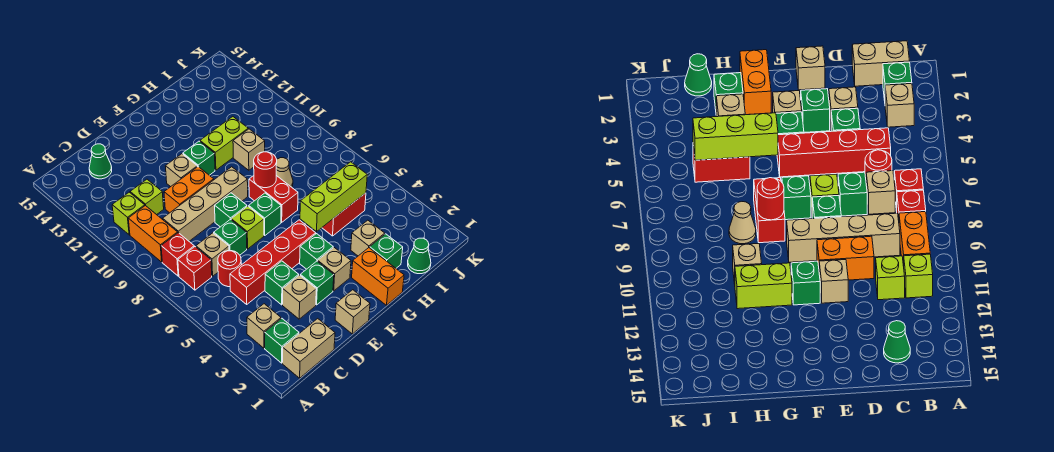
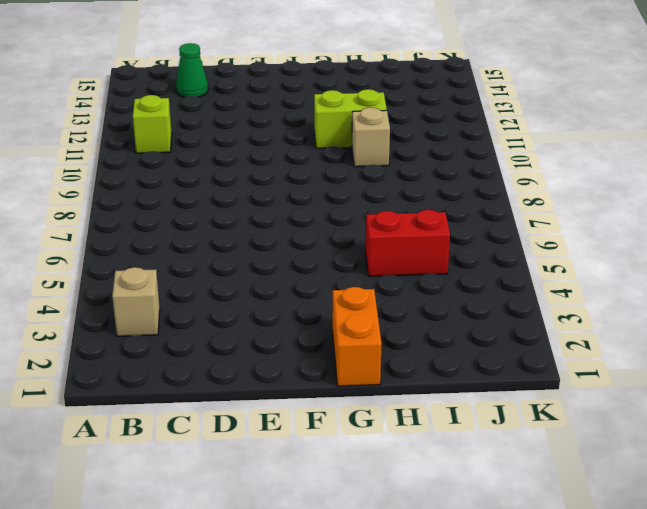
none -> tan 1x2 brick [282,319,335,378]
none -> green 1x1 brick [265,318,299,363]
none -> red 1x1 brick [178,247,212,290]
none -> red 1x1 brick [161,233,194,276]

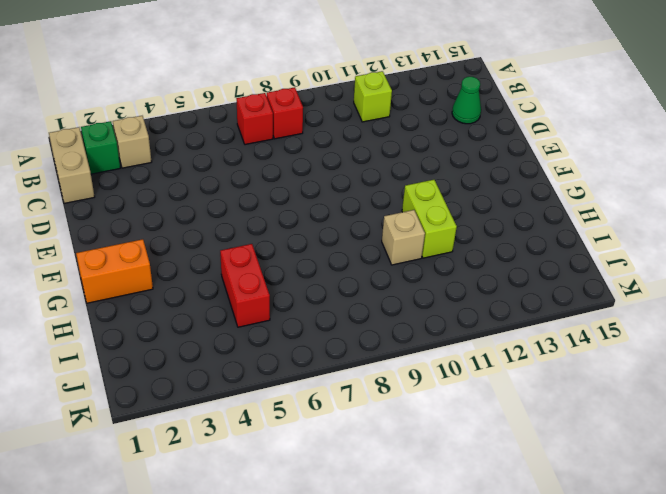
none -> orange 1x2 brick [128,205,178,262]
none -> red 1x4 brick [230,220,316,304]
none -> red 1x1 round brick [218,251,241,287]
none -> tan 1x1 brick [196,233,229,276]

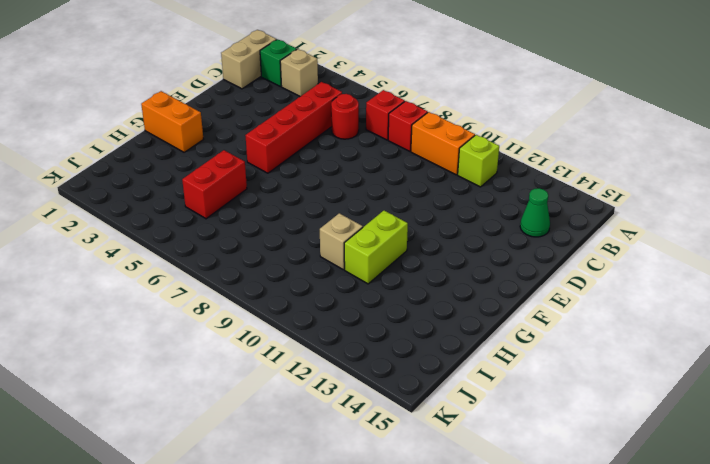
none -> tan 1x1 brick [196,233,229,276]
none -> tan 1x4 brick [163,167,248,241]
none -> lime 1x1 brick [130,179,164,215]
none -> tan 1x1 brick [283,275,316,319]

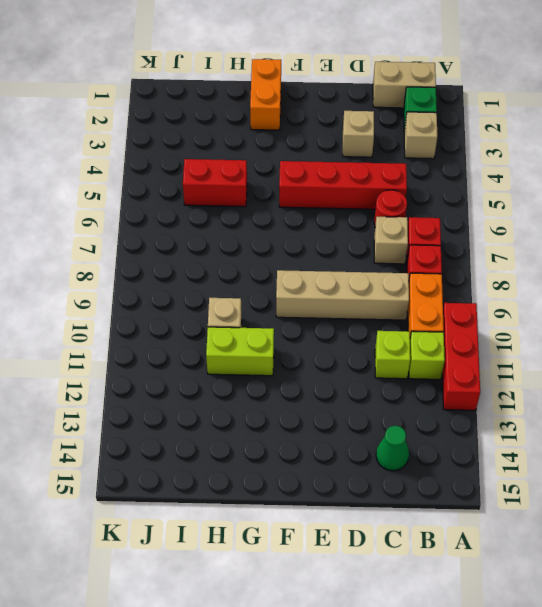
red 1x3 brick [442,303,480,410] -> none
none -> green 1x1 brick [265,261,299,305]
none -> green 1x1 brick [214,219,247,255]
none -> orange 1x2 brick [164,167,214,213]
none -> tan 1x1 brick [335,290,370,334]

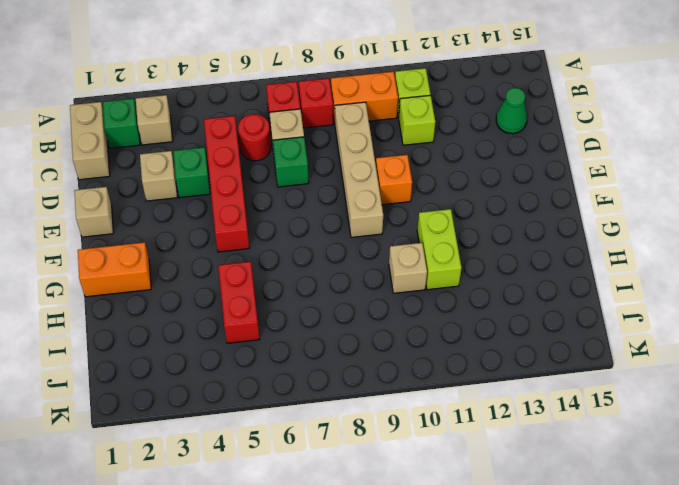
orange 1x1 brick [376,155,412,205] -> orange 1x2 brick [164,167,214,213]
none -> green 1x1 brick [300,261,334,305]
none -> lime 1x1 brick [231,206,264,249]
none -> green 1x1 brick [215,193,247,227]
none -> tan 1x1 brick [166,154,197,187]

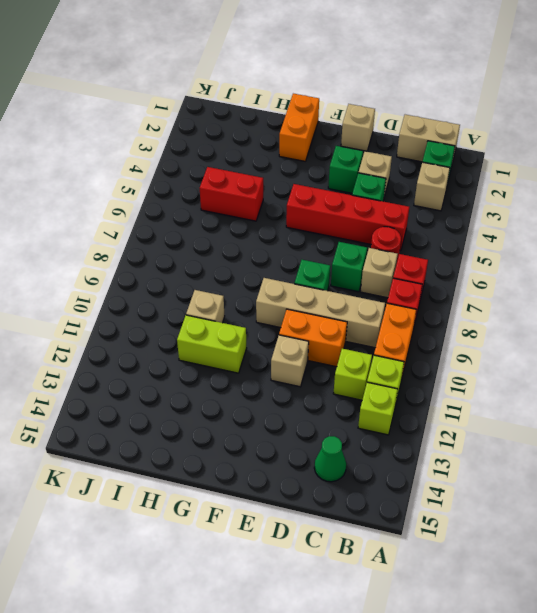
lime 1x1 brick [358,382,398,435] -> lime 1x1 brick moved to [231,206,264,249]
none -> tan 1x1 brick [318,248,351,291]
none -> green 1x1 brick [300,234,333,269]
none -> green 1x1 brick [249,193,281,235]
none -> green 1x1 brick [183,141,215,175]

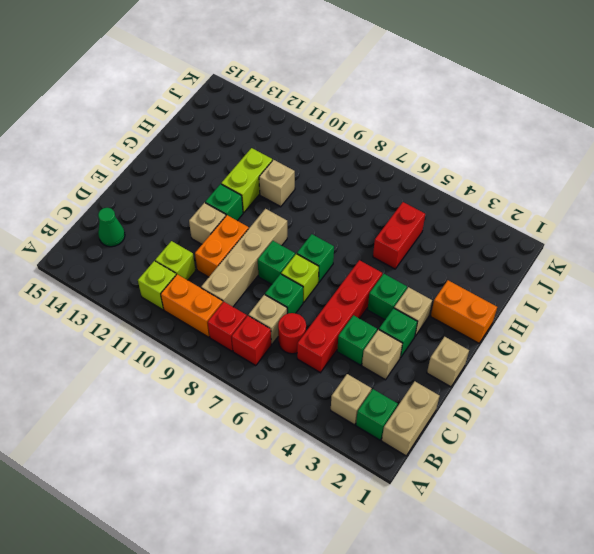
none -> red 1x2 brick [249,176,298,222]
none -> green 1x1 brick [370,234,403,268]
none -> tan 1x1 brick [351,220,385,256]
none -> tan 1x1 cone [276,158,293,187]

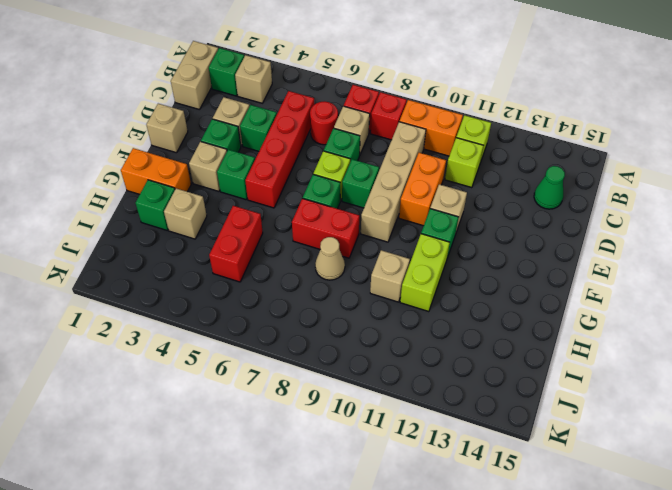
none -> green 1x1 cone [408,238,431,274]
none -> lime 1x3 brick [300,162,367,232]
none -> red 1x1 round brick [254,152,277,188]

